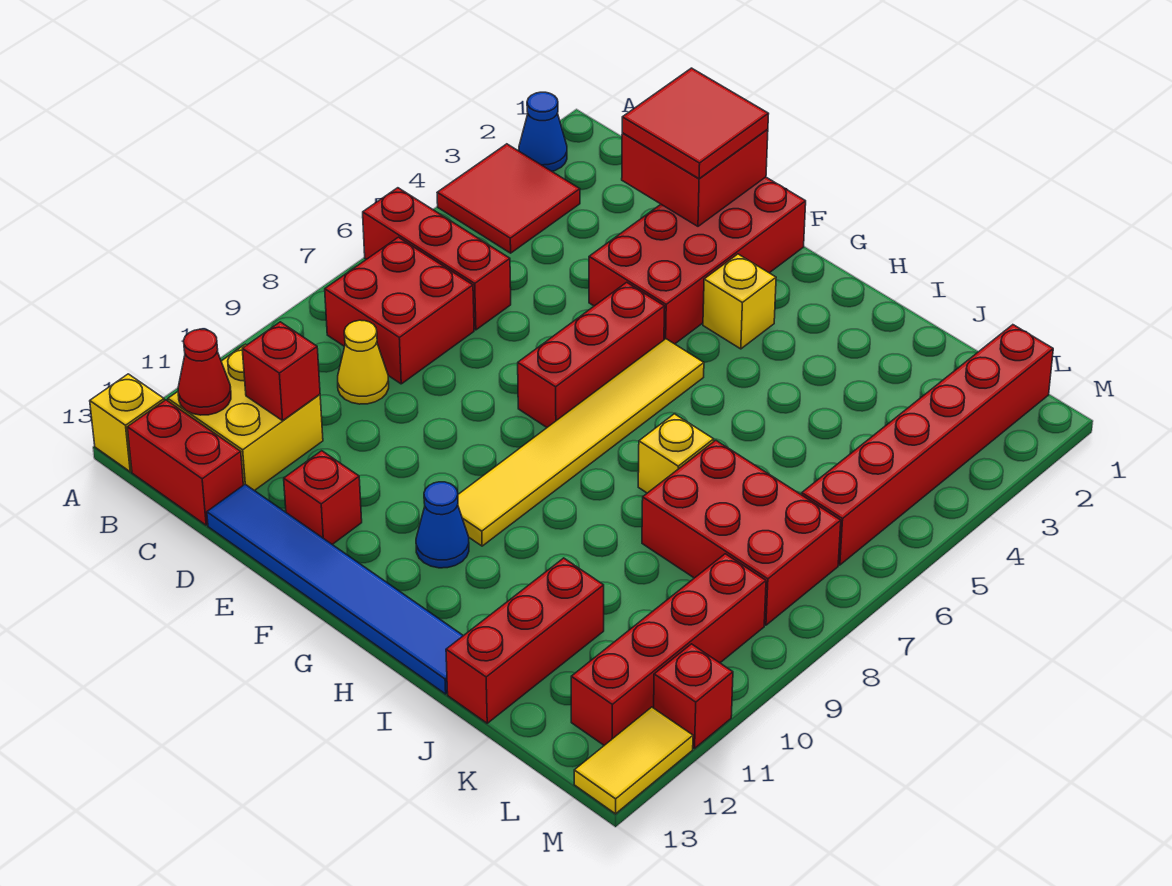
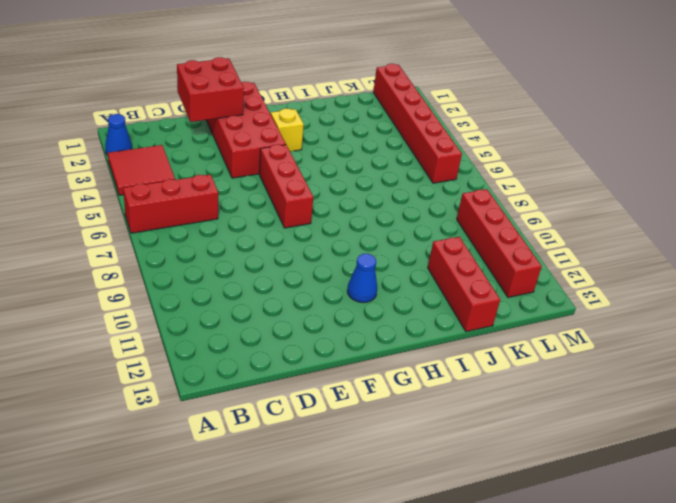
none -> yellow 1x1 brick [90,374,164,472]
none -> red 2x2 brick [325,237,474,384]
none -> yellow 2x2 brick [168,344,323,491]

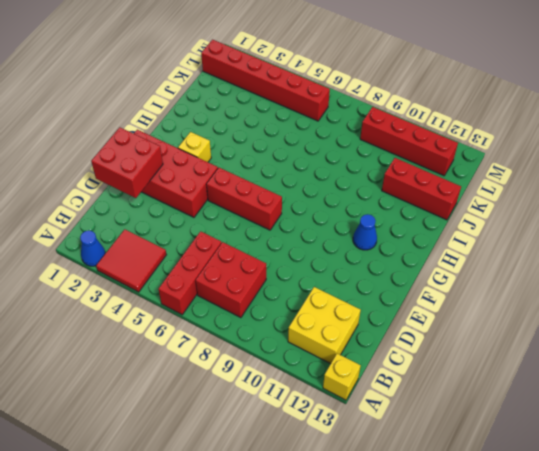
none -> red 1x2 brick [127,400,243,525]
none -> yellow 1x1 cone [338,320,389,404]
none -> blue 1x6 tile [207,484,463,694]

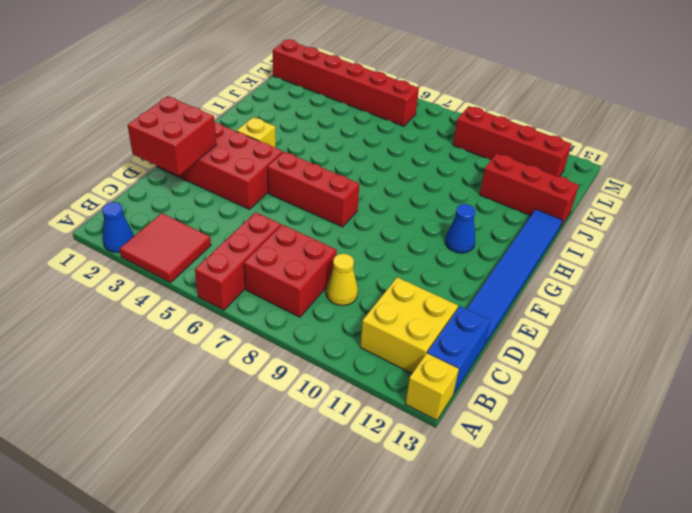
blue 1x2 brick [427,306,491,394] -> red 1x2 brick [127,400,243,525]
none -> red 1x1 brick [284,451,362,545]
none -> yellow 1x6 tile [458,339,704,546]
none -> yellow 1x1 brick [638,414,714,493]

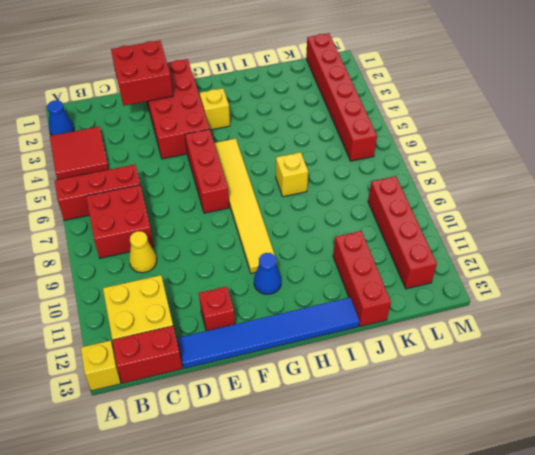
none -> red 2x3 brick [642,440,841,625]
none -> red 1x1 brick [654,644,733,748]
none -> yellow 1x2 tile [574,707,693,814]

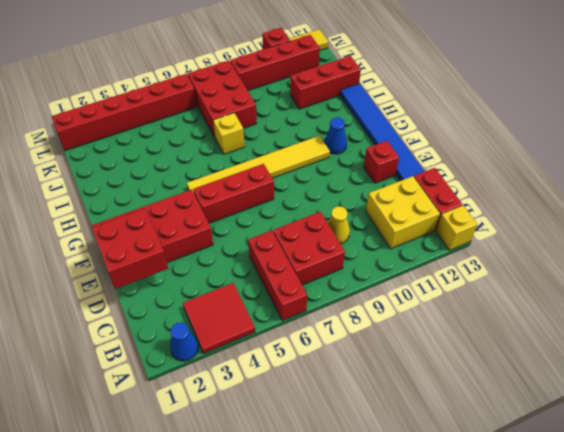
none -> yellow 1x1 brick [703,254,776,349]
none -> red 1x1 cone [178,329,231,415]
none -> red 1x1 brick [242,322,320,421]

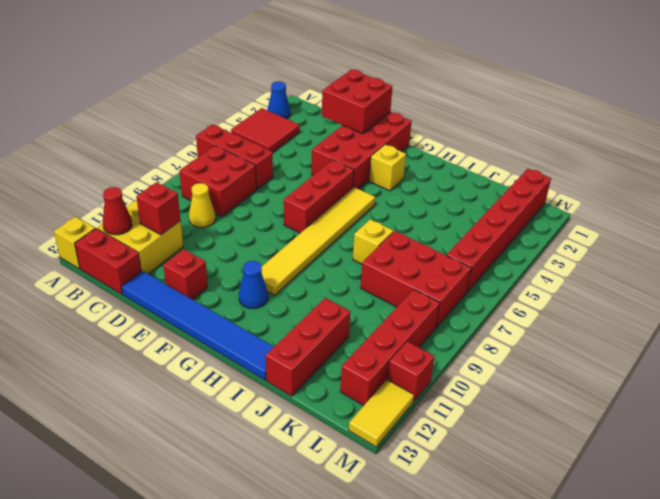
none -> red 2x2 tile [622,68,768,179]

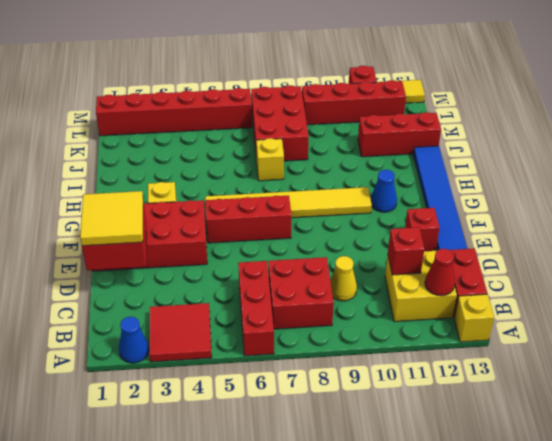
yellow 2x2 tile [80,191,143,246] -> red 2x2 tile [622,68,768,179]

